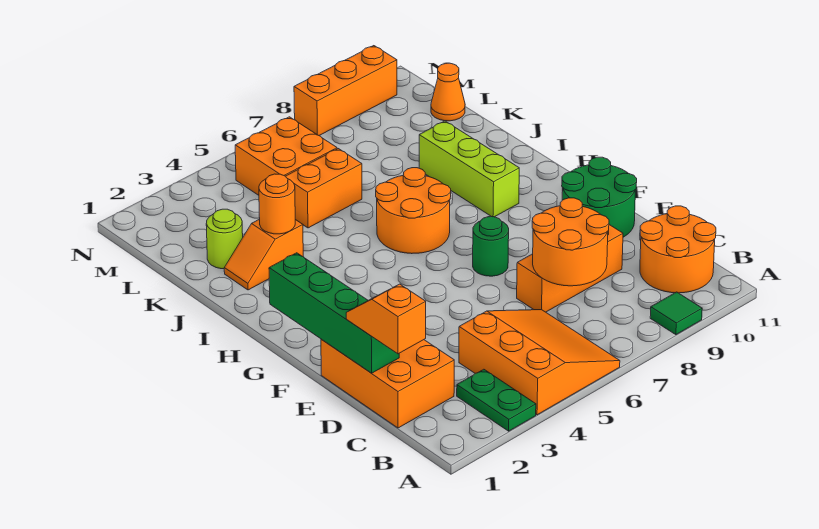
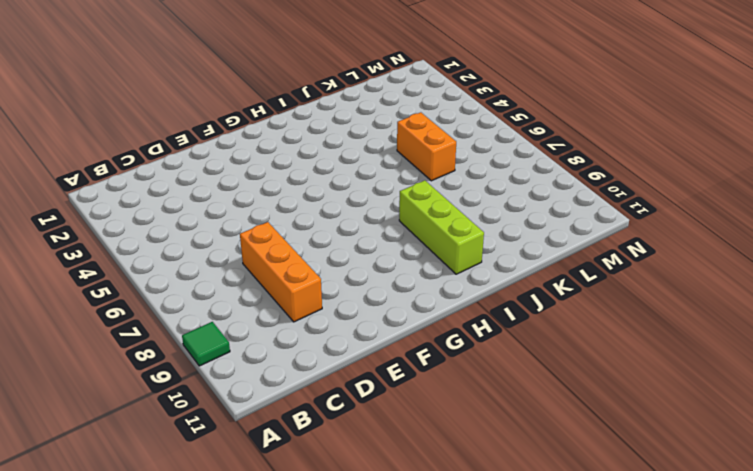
lime 1x3 brick [399,180,484,274] -> lime 1x3 brick turned to [419,121,519,217]
none -> green 1x2 plate [457,369,536,431]
none -> orange 3x3 slope [459,310,620,415]
none -> orange 2x2 round brick [640,206,716,293]

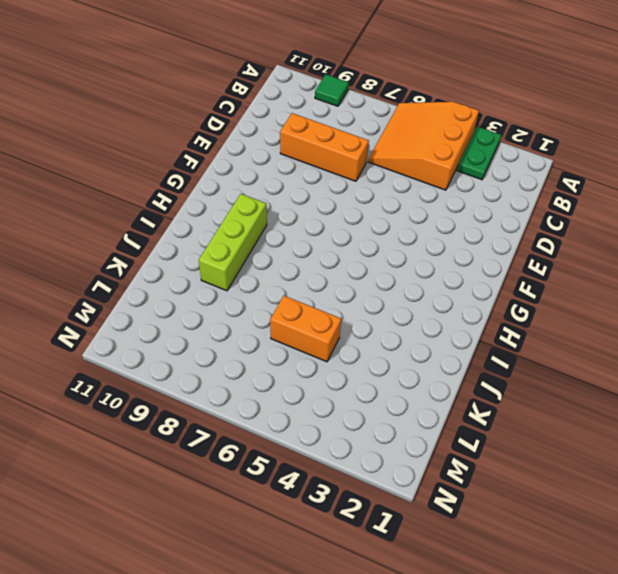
none -> orange 2x2 round brick [640,206,716,293]
none -> orange 2x3 brick [321,339,454,428]
none -> green 2x2 round brick [562,157,637,237]

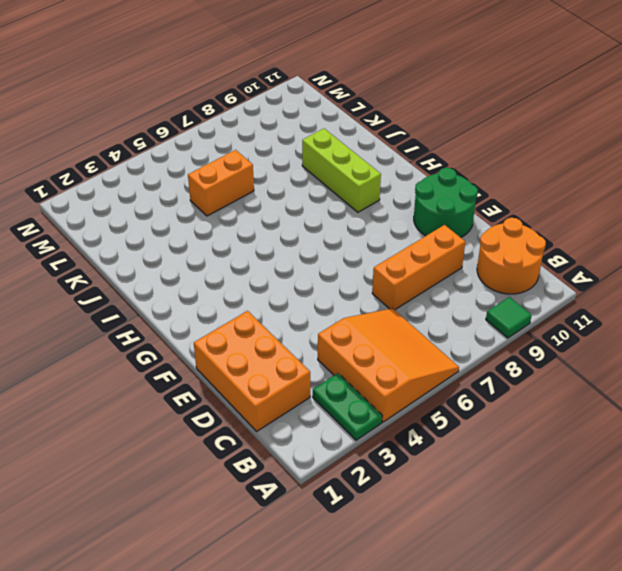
none -> green 1x1 round brick [473,217,509,276]
none -> orange 2x2 round brick [376,168,451,254]
none -> orange 1x2 slope [224,219,303,290]

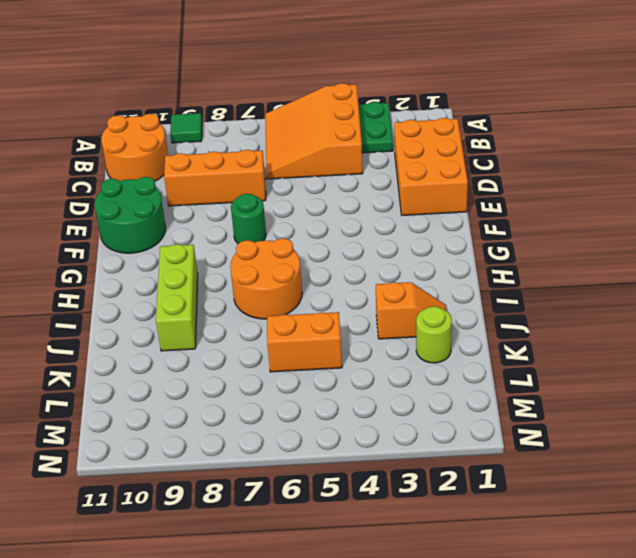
none -> orange 2x2 brick [235,117,337,195]
none -> orange 1x1 cone [431,63,465,121]
none -> orange 1x3 brick [294,46,397,135]

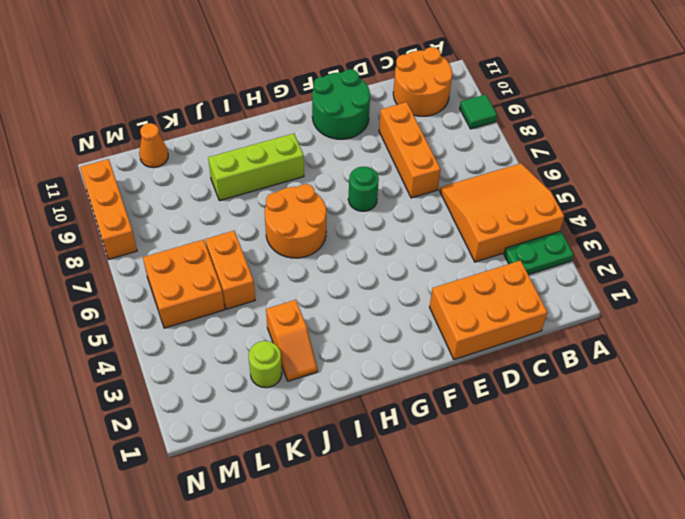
none -> orange 2x2 round brick [532,198,609,286]
none -> green 1x4 brick [269,253,399,373]
none -> orange 1x1 round brick [259,174,295,234]

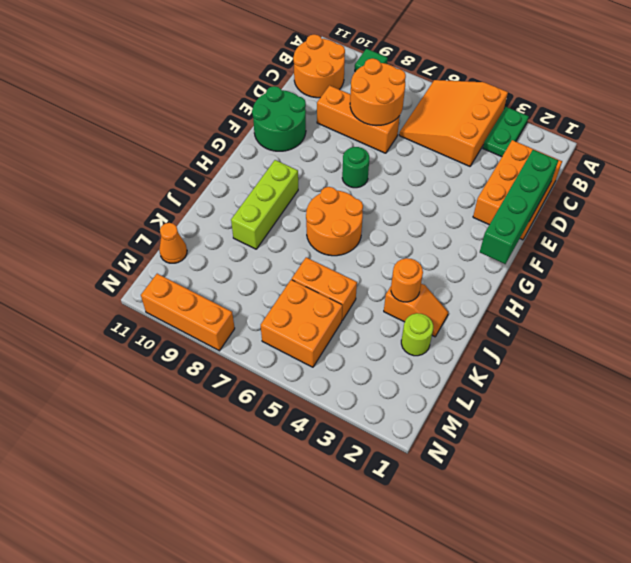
none -> orange 1x2 slope [346,284,426,354]

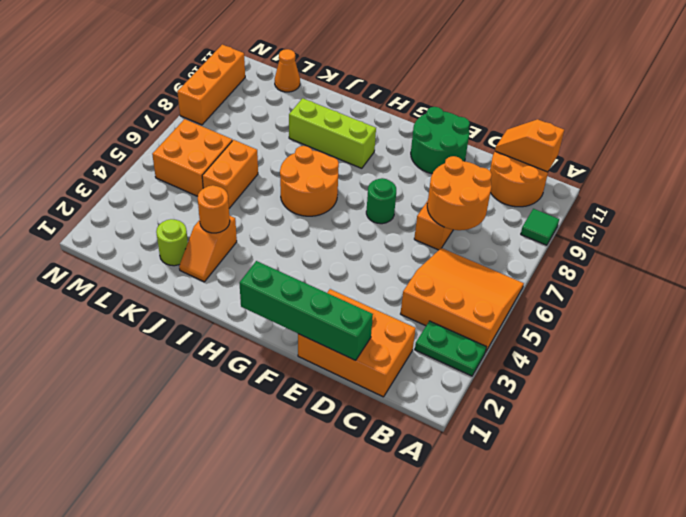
orange 1x2 slope [495,119,564,172] -> orange 1x2 slope moved to [346,284,426,354]

